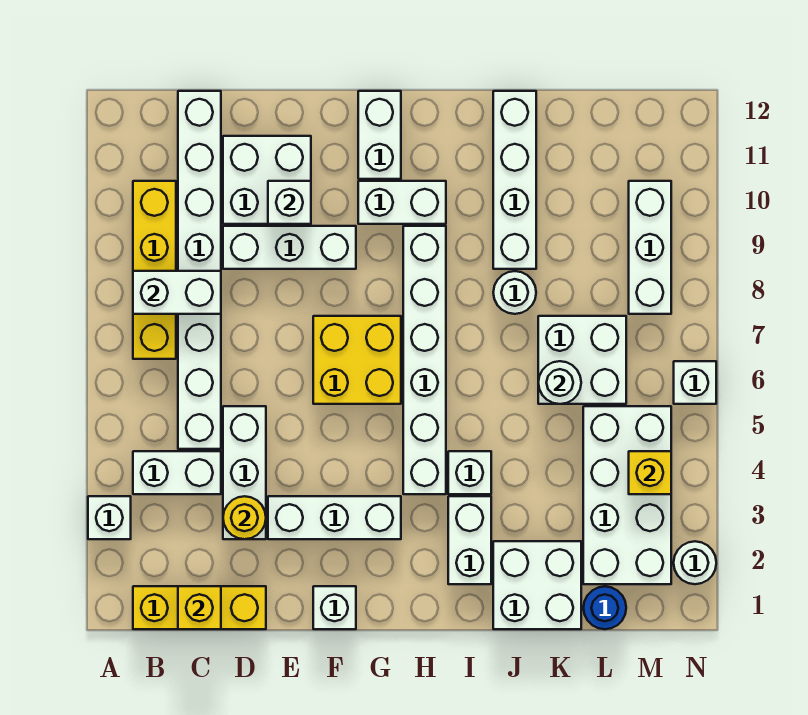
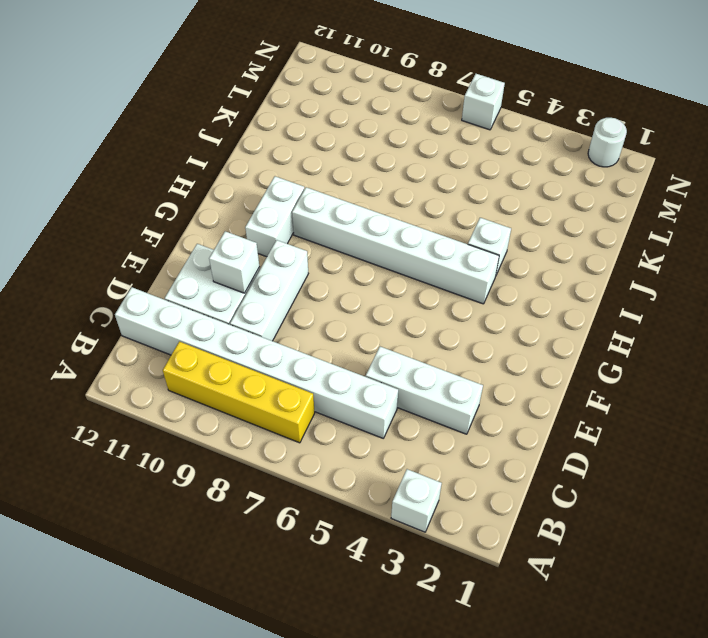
none -> yellow 1x3 brick [133,586,266,629]
none -> white 1x2 brick [133,451,221,494]
none -> white 1x3 brick [268,496,401,539]
none -> white 1x1 brick [313,586,356,629]

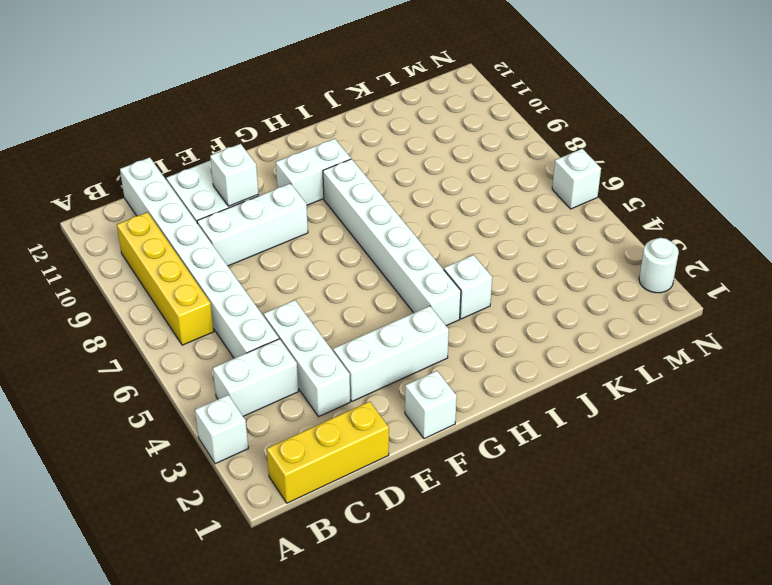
none -> yellow 2x2 brick [313,316,401,404]
none -> white 1x2 brick [358,91,401,179]
none -> white 1x2 brick [448,496,491,584]
none -> white 2x2 brick [493,541,581,629]

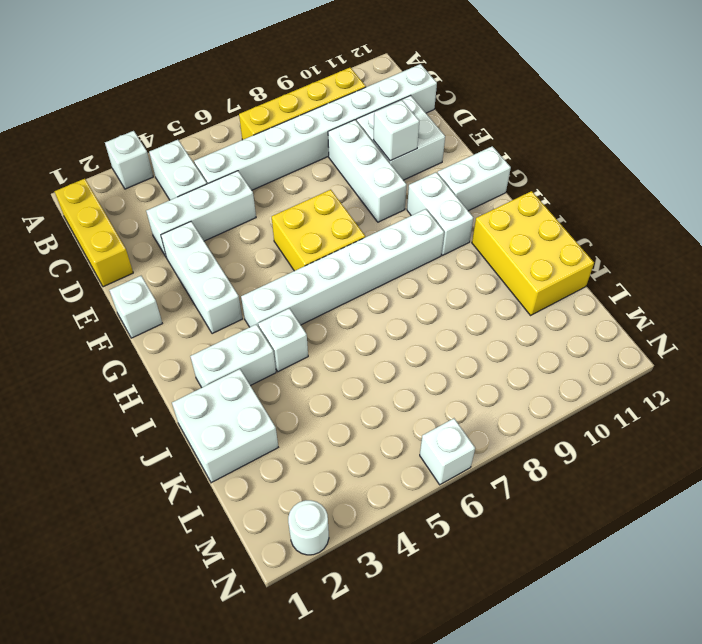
yellow 2x3 brick [472,191,594,315] -> white 1x4 brick [493,91,536,269]
none -> white 1x1 round brick [493,271,536,314]
none -> white 2x2 brick [538,316,626,404]
none -> blue 1x1 round brick [584,587,626,629]
none -> white 2x4 brick [583,406,671,584]

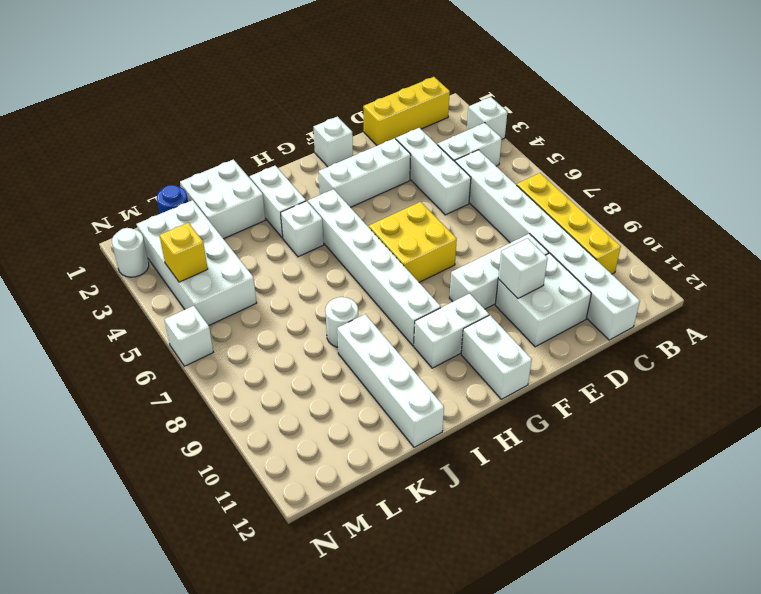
none -> white 2x2 brick [538,316,626,404]
none -> white 1x3 brick [629,181,671,314]
none -> white 1x2 brick [133,271,221,314]
none -> yellow 1x1 brick [178,586,221,629]

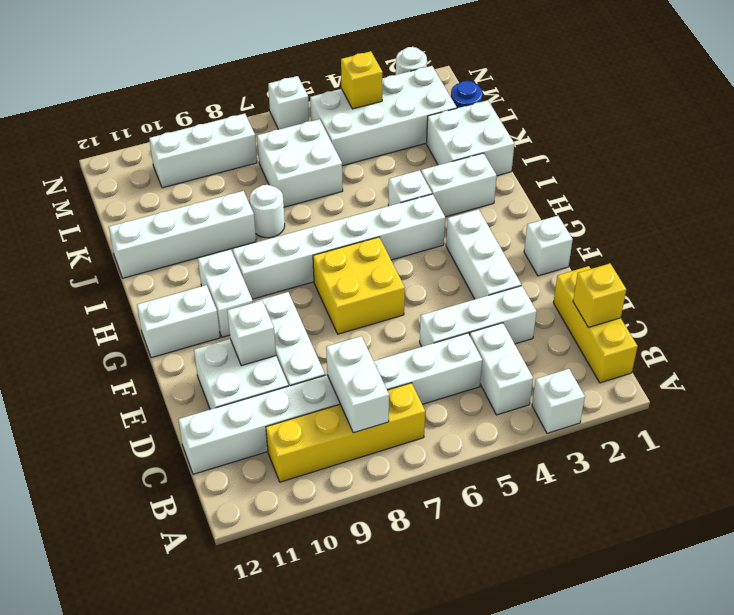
none -> yellow 1x1 round brick [223,496,266,539]
none -> white 1x1 round brick [538,361,581,404]

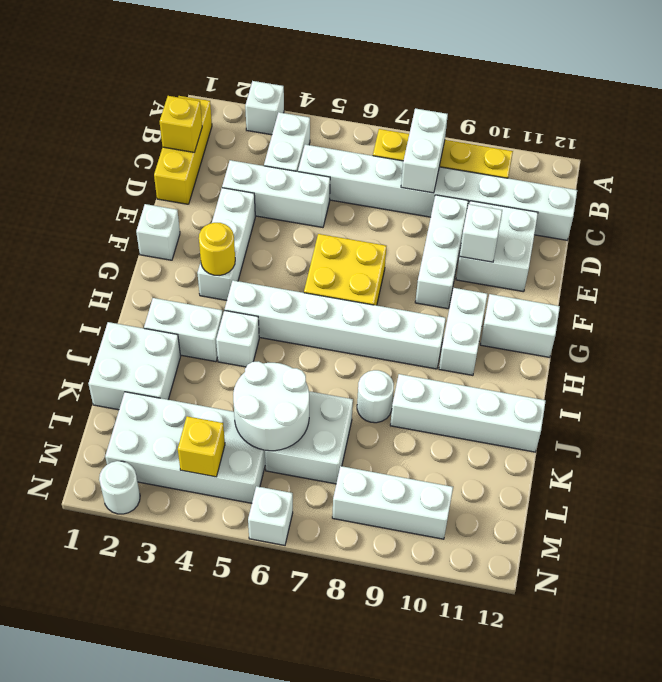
yellow 1x1 round brick [199,223,235,276] -> yellow 1x1 round brick moved to [223,496,266,539]
white 2x2 round brick [233,361,309,451] -> white 1x1 round brick [538,361,581,404]
none -> blue 1x1 round brick [584,587,626,629]

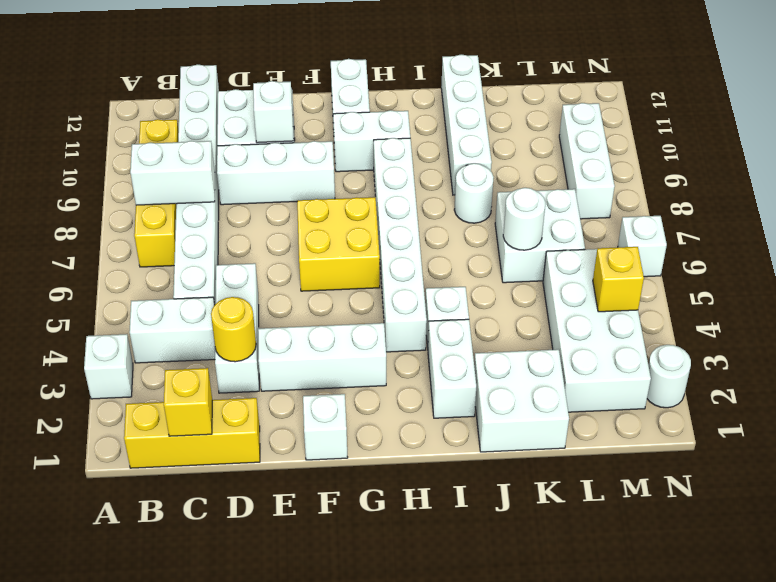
none -> blue 1x1 round brick [584,587,626,629]

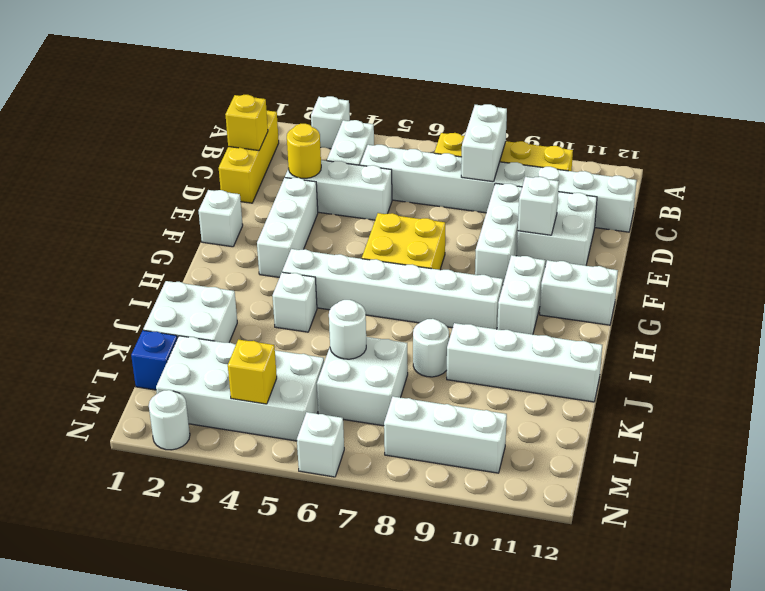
blue 1x1 brick [131,330,177,390] -> blue 1x1 round brick [584,587,626,629]
none -> white 1x2 brick [448,496,491,584]

